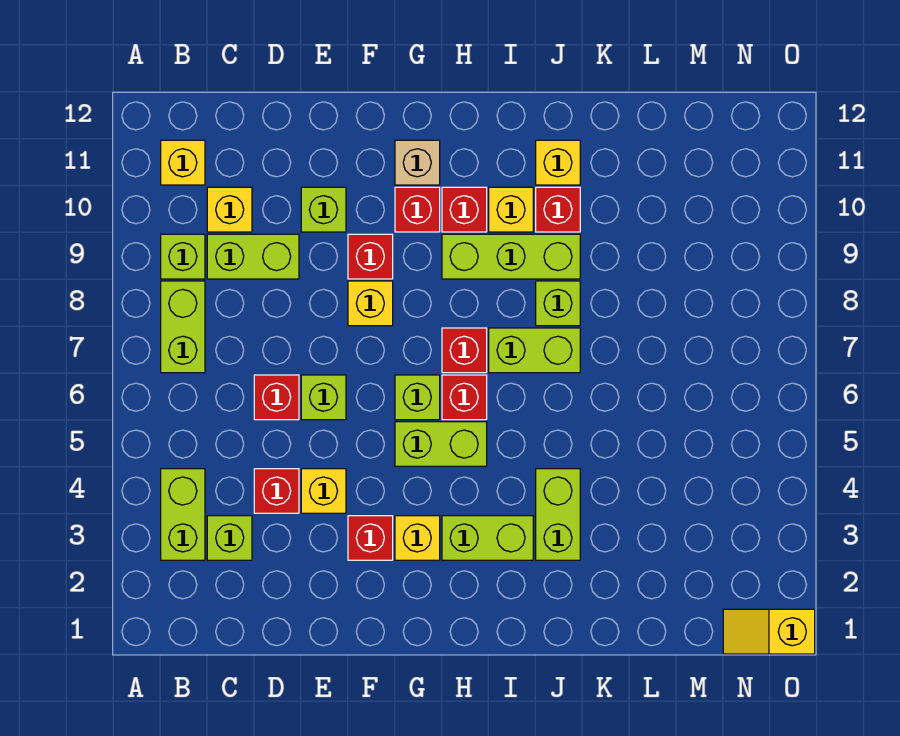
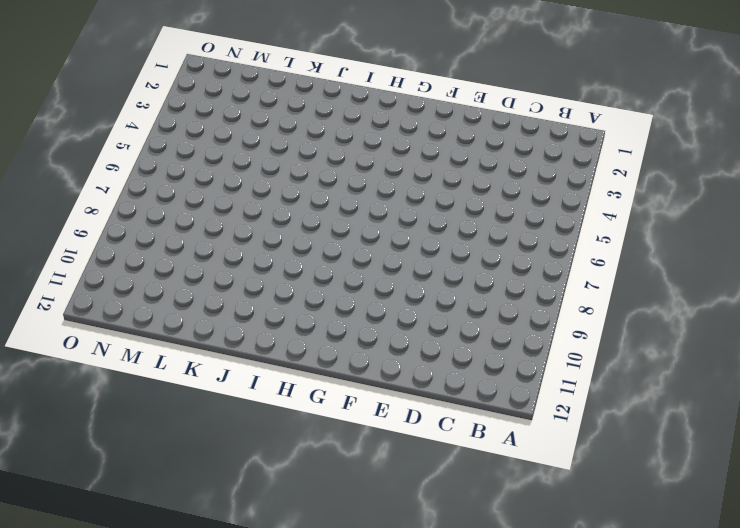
none -> lime 1x2 brick [161,469,205,560]
none -> lime 1x2 brick [161,281,205,373]
none -> lime 1x1 brick [161,234,205,279]
none -> yellow 1x1 brick [161,140,205,185]

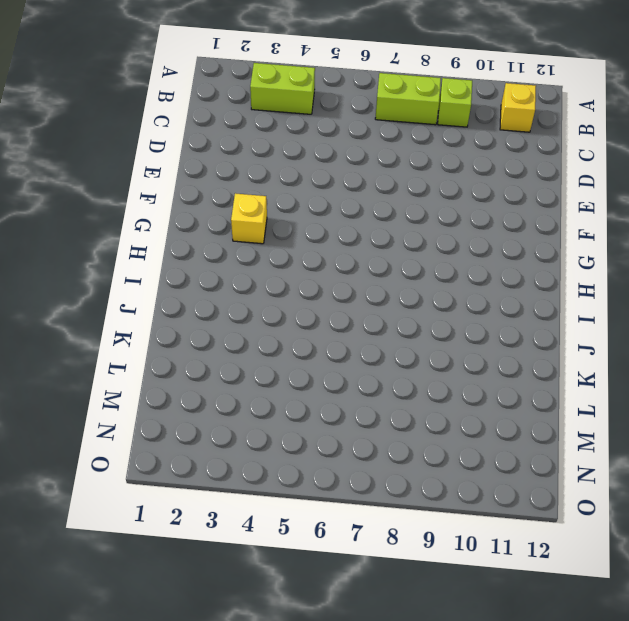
none -> lime 1x1 brick [207,516,252,560]
none -> lime 1x2 brick [207,234,299,279]
none -> yellow 1x1 brick [207,187,252,232]
none -> red 1x1 brick [254,469,299,513]

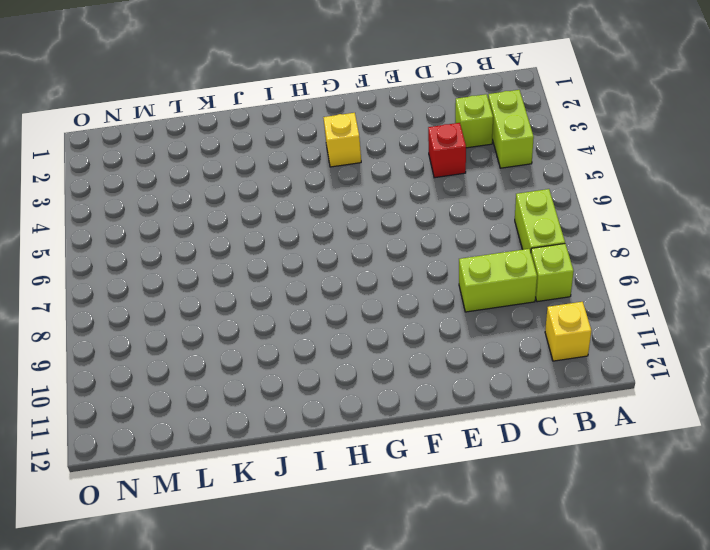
none -> yellow 1x1 brick [207,187,252,232]
none -> red 1x1 brick [254,375,299,420]
none -> yellow 1x1 brick [301,469,346,513]
none -> lime 1x1 brick [301,375,346,420]

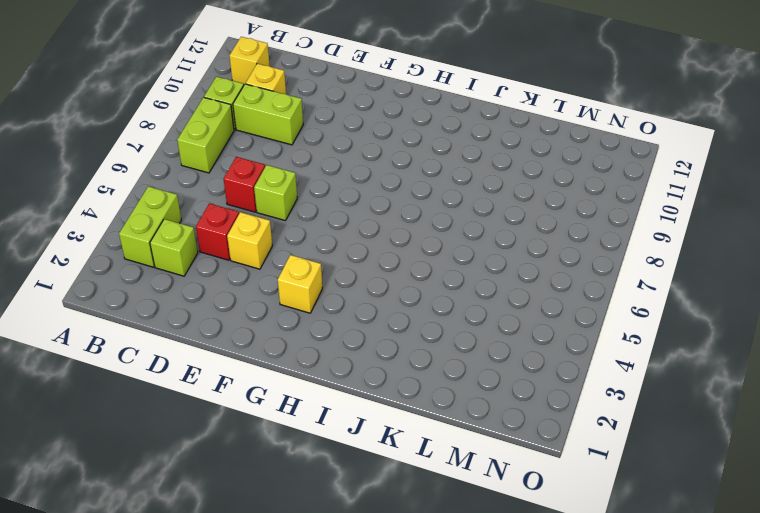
none -> lime 1x1 brick [301,187,346,232]
none -> red 1x1 brick [348,516,393,560]
none -> yellow 1x1 brick [348,281,393,326]
none -> red 1x1 brick [348,234,393,279]

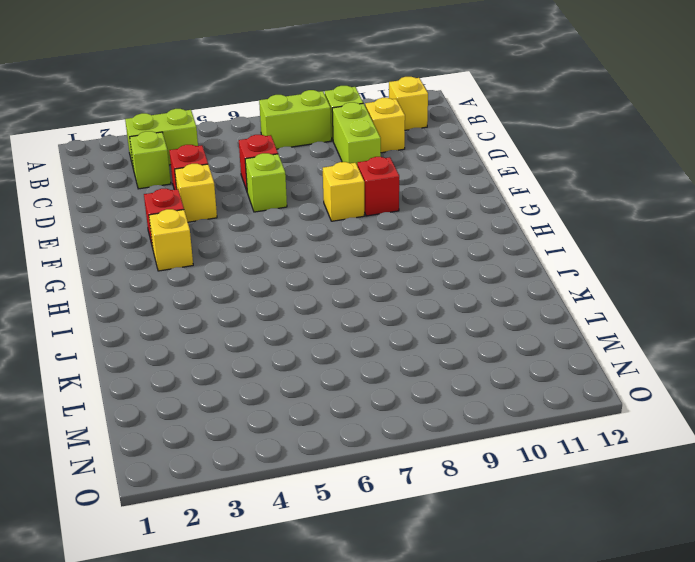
none -> lime 1x1 brick [301,187,346,232]
none -> lime 1x2 brick [395,422,487,466]
none -> lime 1x1 brick [395,375,440,420]
none -> red 1x1 brick [395,187,440,232]

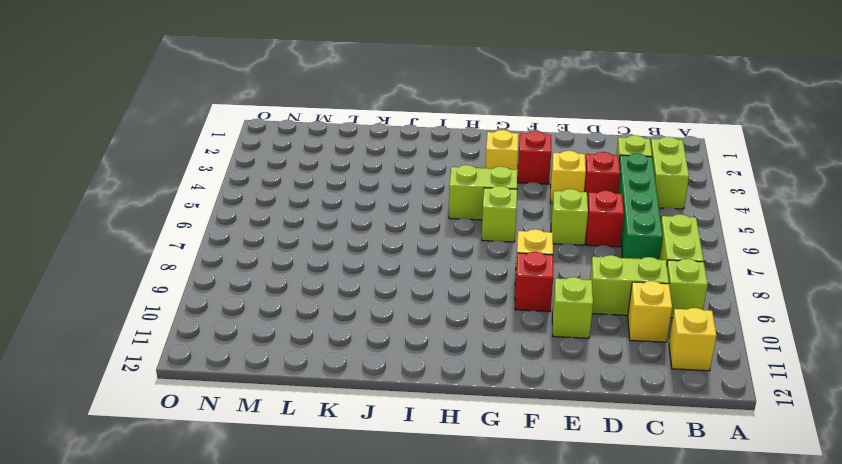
green 1x4 brick [618,153,663,260] -> none
none -> red 1x1 brick [395,187,440,232]
none -> tan 1x1 brick [395,140,440,185]
none -> lime 1x2 brick [442,516,533,560]
none -> red 1x1 brick [442,375,487,420]

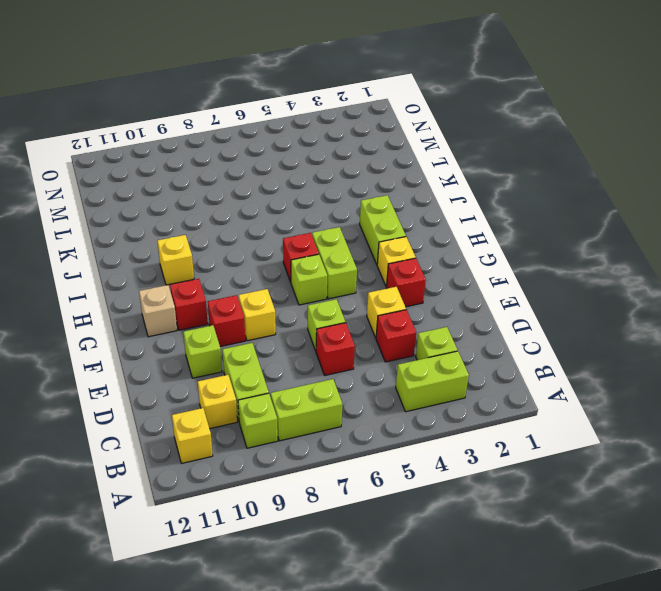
none -> red 1x1 brick [442,328,487,373]
none -> lime 1x3 brick [442,234,580,279]
none -> red 1x1 brick [442,187,487,232]
none -> lime 1x2 brick [489,328,580,373]

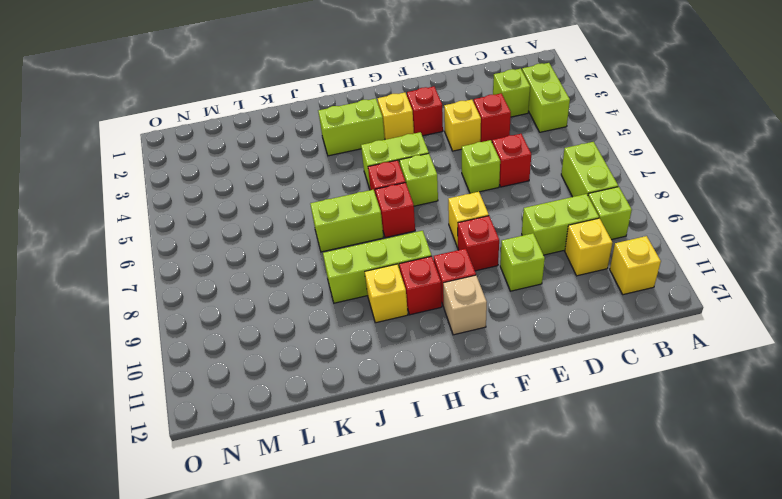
none -> lime 1x2 brick [536,469,580,560]
none -> lime 1x1 brick [536,281,580,326]
none -> red 1x1 brick [536,187,580,232]
none -> yellow 1x1 brick [536,140,580,185]

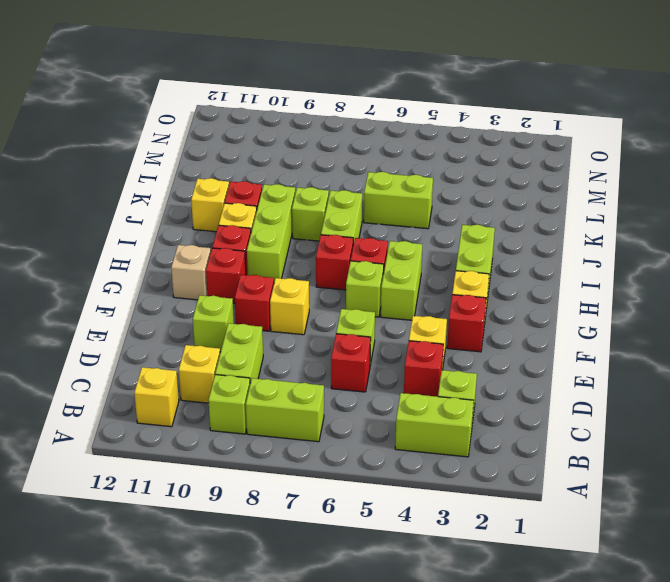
lime 1x2 brick [364,172,433,229] -> lime 1x2 brick moved to [536,469,580,560]
none -> yellow 1x2 slope [723,609,815,654]

